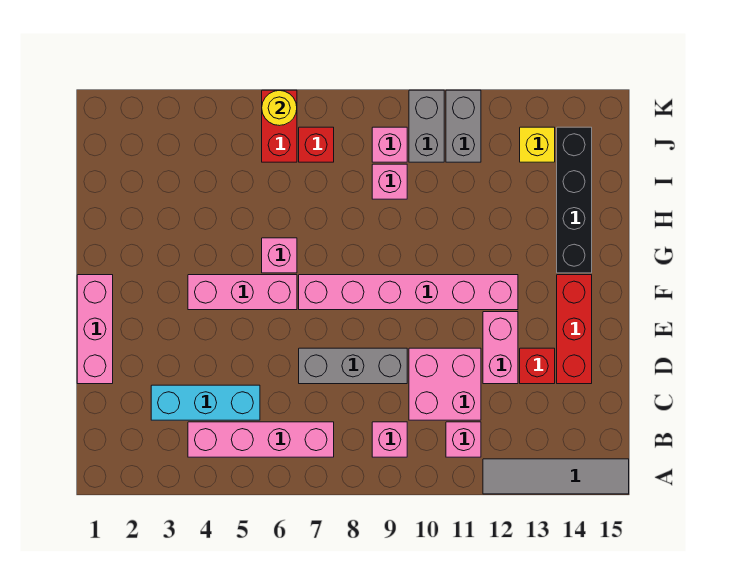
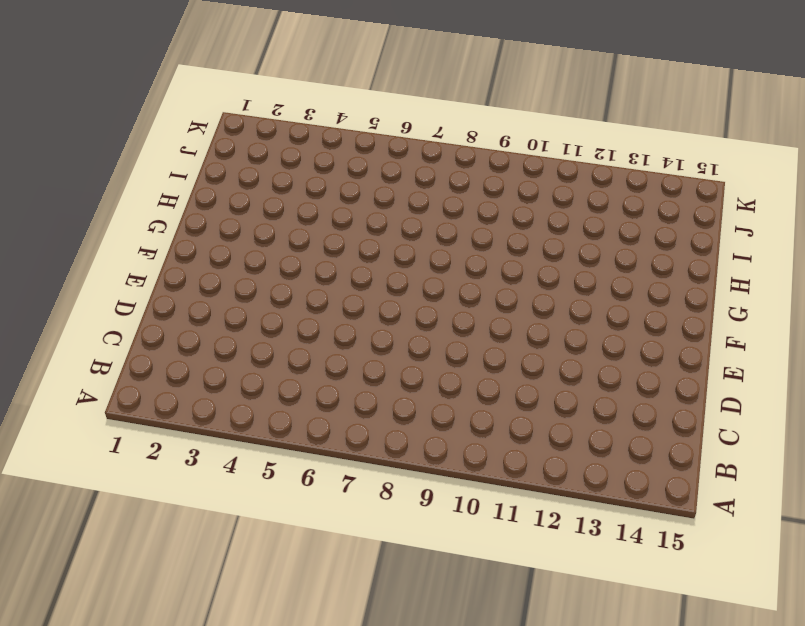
none -> grey 1x4 tile [483,459,629,494]
none -> pink 1x4 brick [188,422,334,457]
none -> pink 1x1 brick [372,422,407,457]

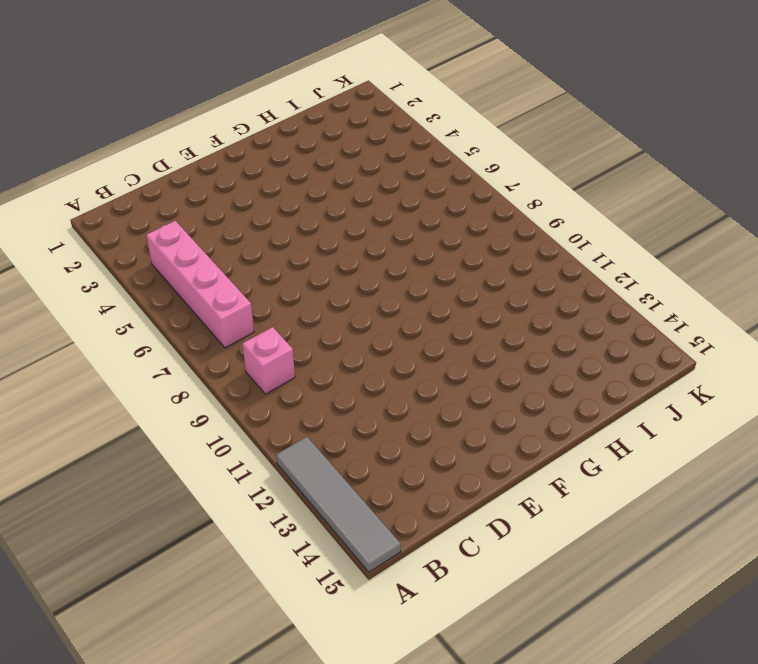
none -> pink 1x1 brick [446,422,481,457]
none -> cyan 1x3 brick [151,385,260,420]
none -> pink 2x2 brick [409,348,481,420]

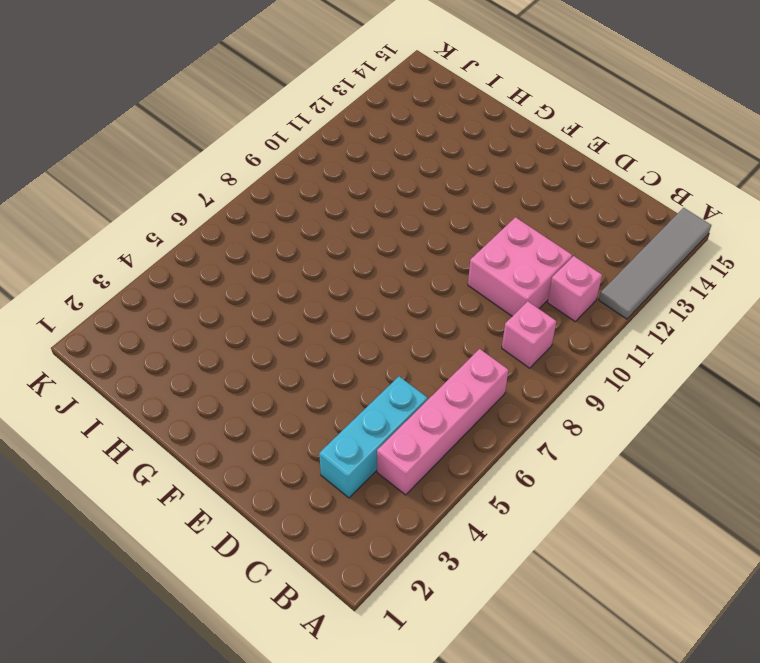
none -> pink 1x3 brick [77,275,113,384]
none -> grey 1x3 brick [299,348,407,384]
none -> pink 1x2 brick [483,312,518,384]

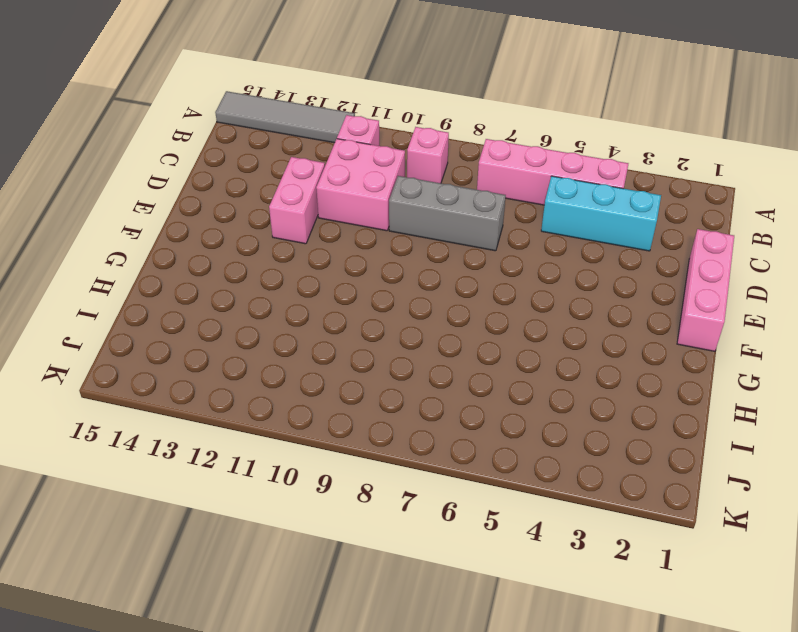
none -> red 1x1 brick [520,348,555,384]
none -> red 1x3 brick [557,275,592,384]
none -> pink 1x3 brick [188,275,297,310]

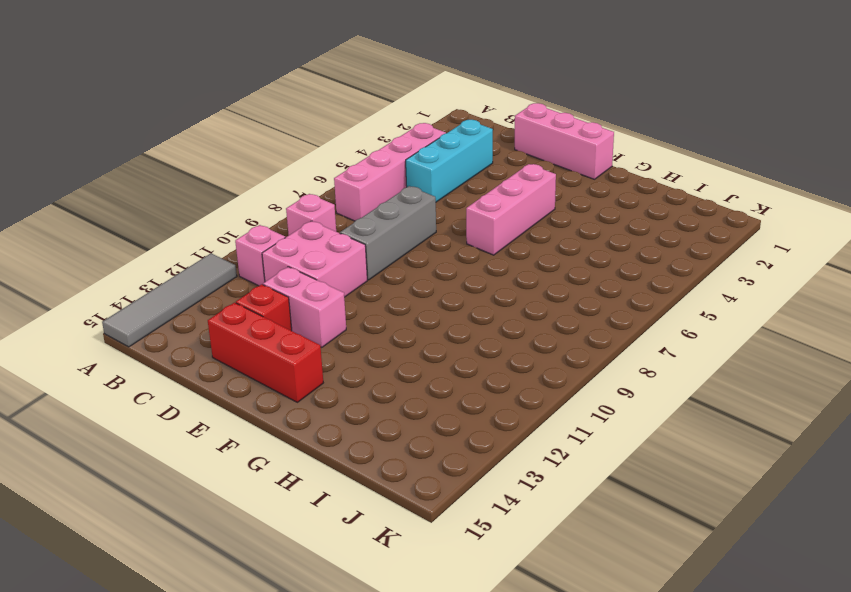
none -> pink 1x6 brick [299,275,518,310]
none -> pink 1x1 brick [262,238,297,273]
none -> black 1x4 brick [557,127,592,273]

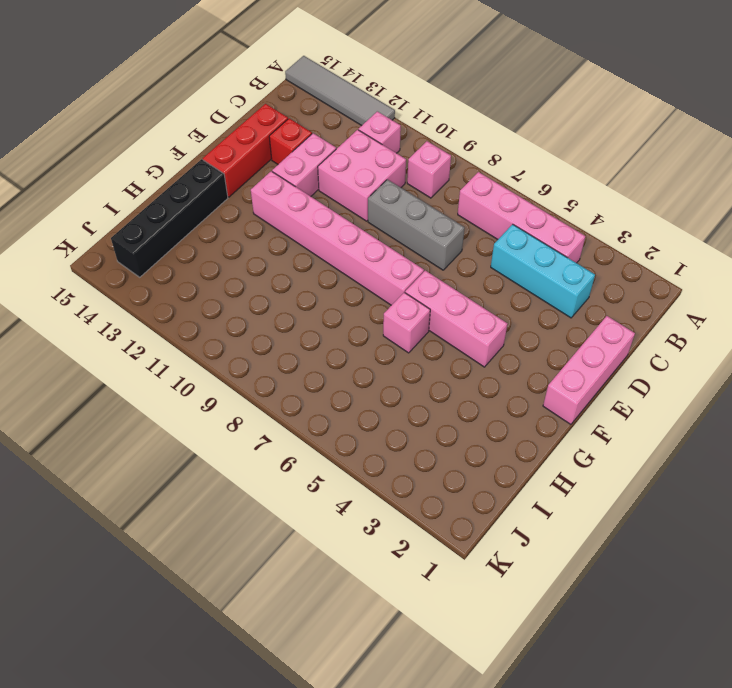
none -> pink 1x1 brick [372,164,407,199]
none -> red 1x2 brick [262,90,297,162]
none -> red 1x1 brick [299,127,334,162]

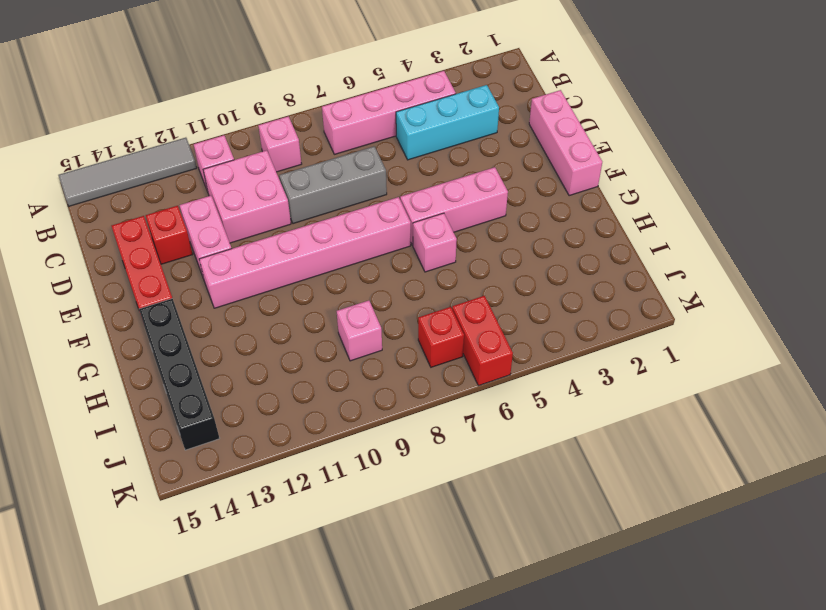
none -> pink 1x1 brick [372,127,407,162]
none -> grey 1x2 brick [409,90,444,162]
none -> grey 1x2 brick [446,90,481,162]

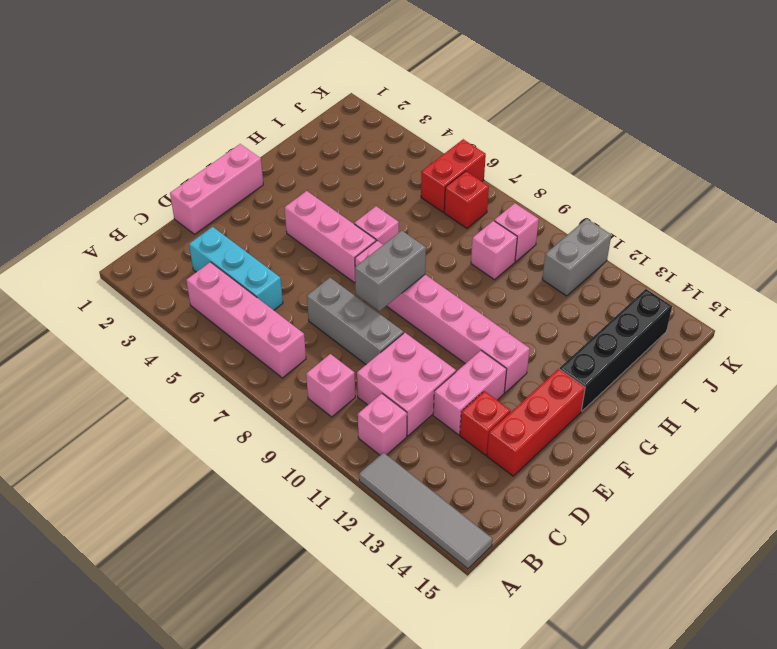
grey 1x2 brick [355,230,426,311] -> grey 1x2 brick moved to [409,90,444,162]
none -> yellow 1x1 brick [520,127,555,162]
none -> yellow 1x1 round brick [262,90,297,126]

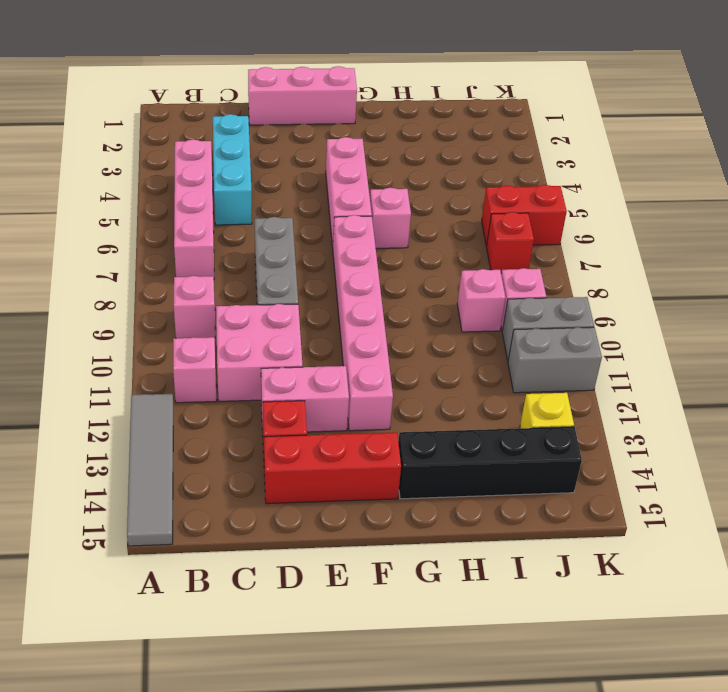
none -> yellow 1x1 round brick [262,90,297,126]

